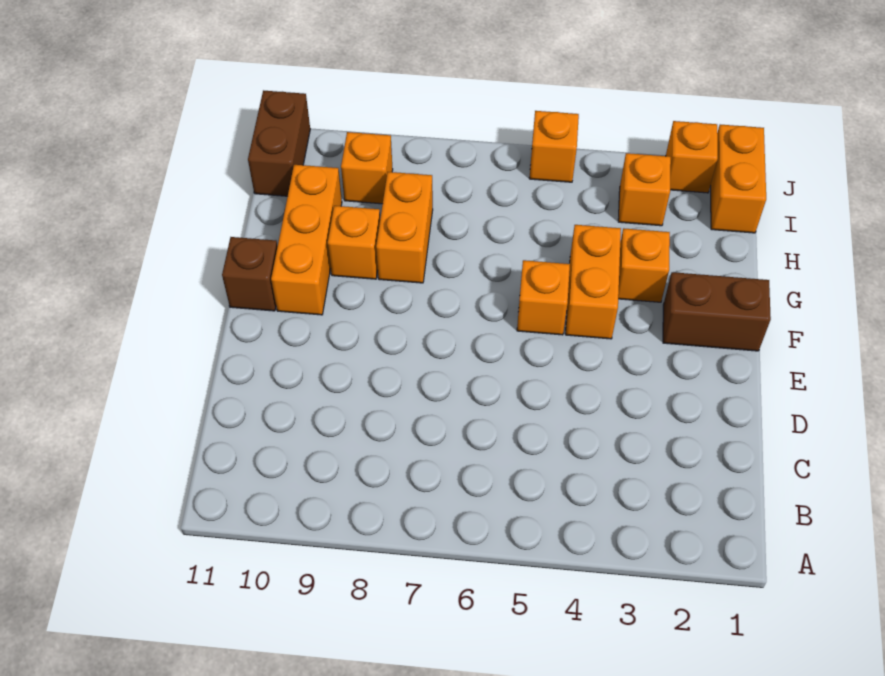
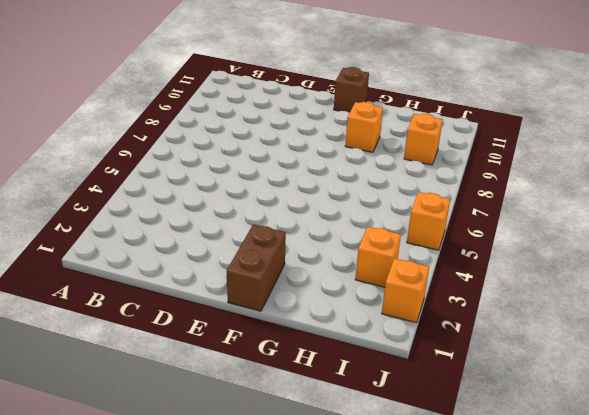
none -> orange 1x2 brick [565,225,621,339]
none -> orange 1x1 brick [517,260,570,335]
none -> orange 1x3 brick [271,165,342,315]

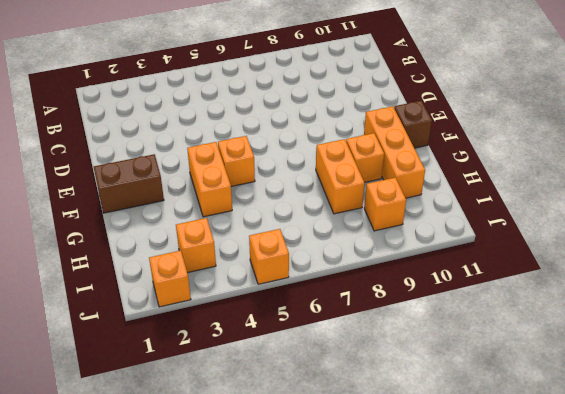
none -> orange 1x1 brick [618,228,670,302]
none -> orange 1x2 brick [711,125,766,233]
none -> brown 1x2 brick [248,90,310,196]

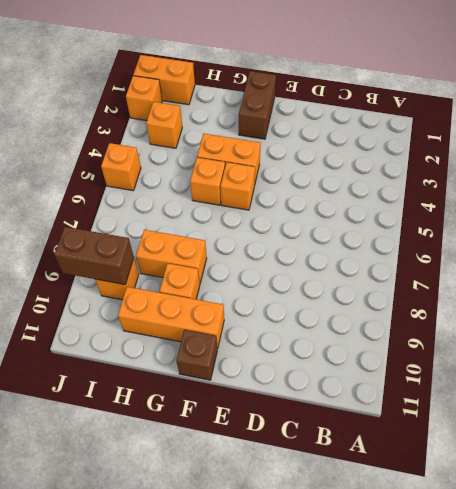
orange 1x1 brick [190,157,225,205] -> orange 1x1 brick moved to [618,228,670,302]
brown 1x2 brick [54,227,134,285] -> brown 1x2 brick moved to [248,90,310,196]

